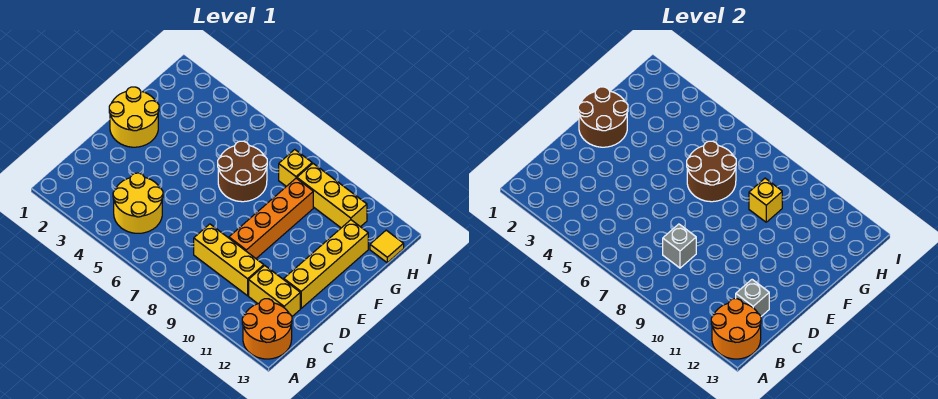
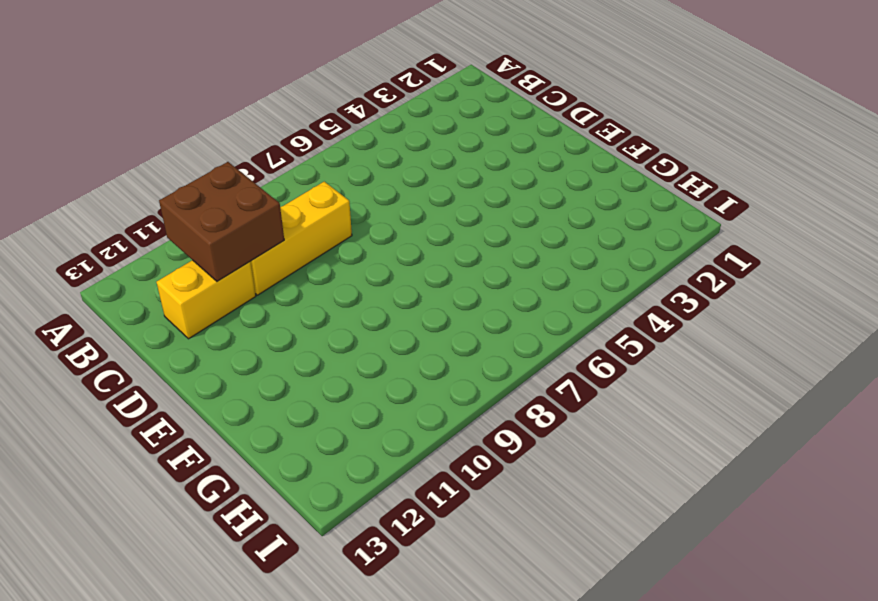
brown 2x2 brick [159,162,284,281] -> none
none -> orange 2x2 round brick [242,299,292,359]
none -> yellow 2x2 round brick [113,173,163,233]
none -> orange 1x4 brick [229,178,313,258]

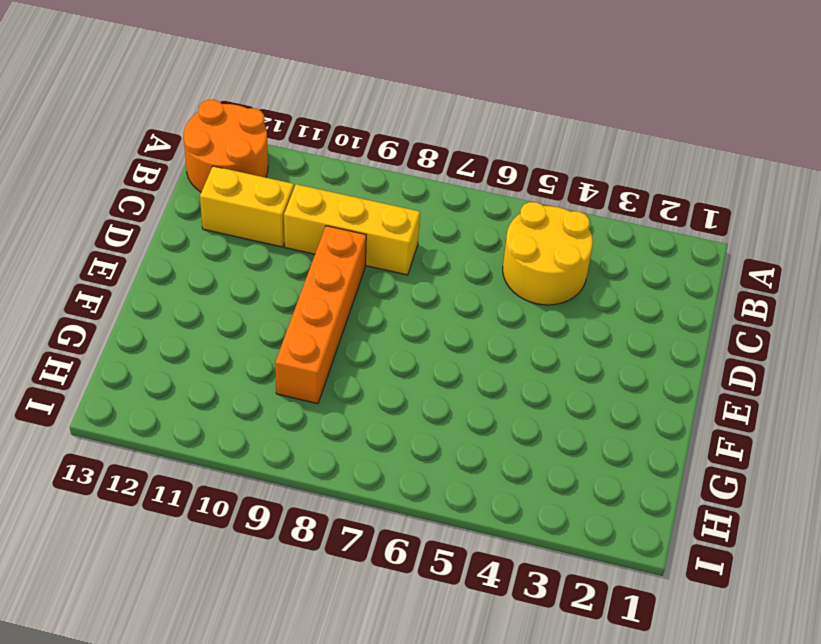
none -> yellow 1x4 brick [284,220,368,308]
none -> yellow 2x2 round brick [109,87,159,147]
none -> brown 2x2 round brick [218,141,267,202]

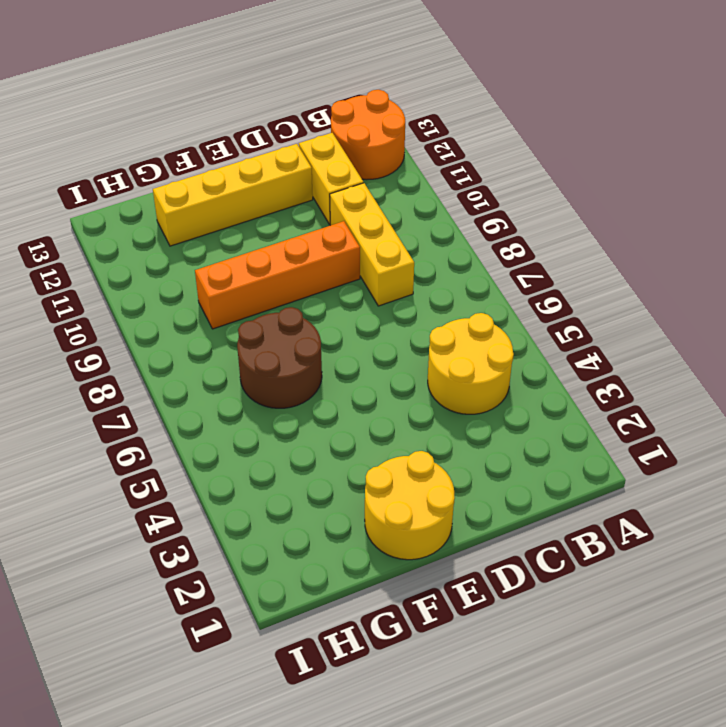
none -> yellow 1x1 brick [279,150,312,186]
none -> yellow 1x3 brick [297,164,367,228]
none -> yellow 1x1 tile [370,230,404,263]

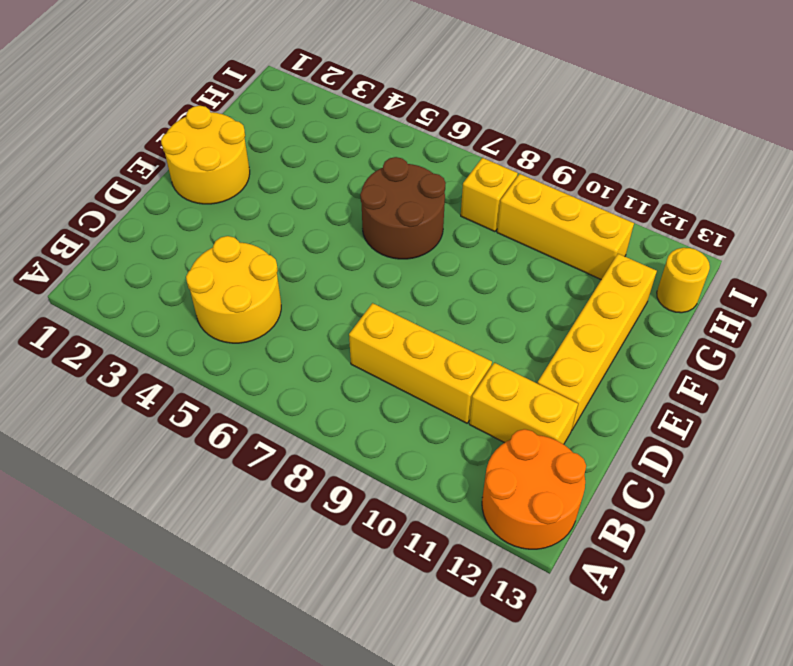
yellow 1x1 round brick [657,248,710,313] -> yellow 1x1 tile [370,230,404,263]
none -> orange 1x4 brick [229,178,313,258]
none -> orange 2x2 round brick [711,299,761,359]
none -> grey 1x1 brick [663,224,696,268]

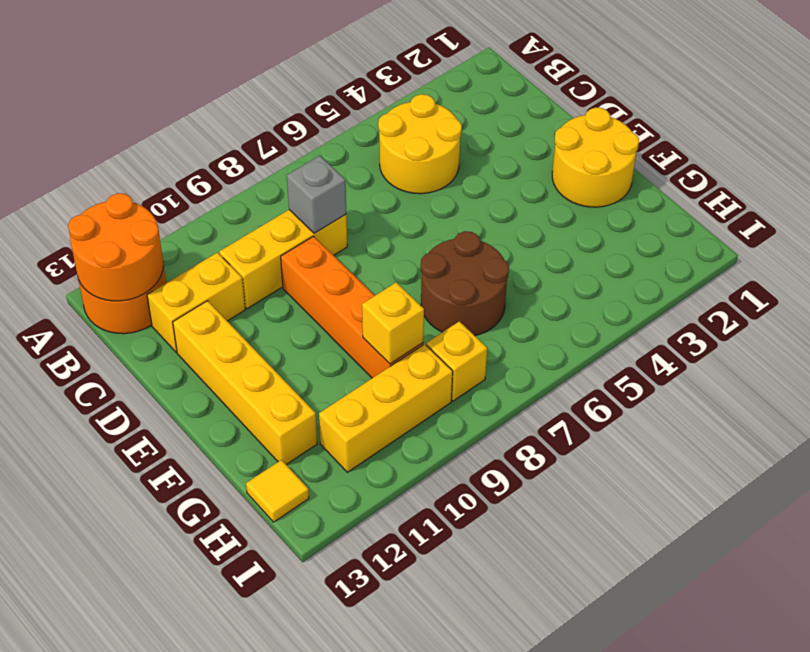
none -> grey 1x1 brick [736,280,769,316]
none -> brown 2x2 round brick [578,87,628,147]
none -> brown 2x2 round brick [687,141,736,202]

